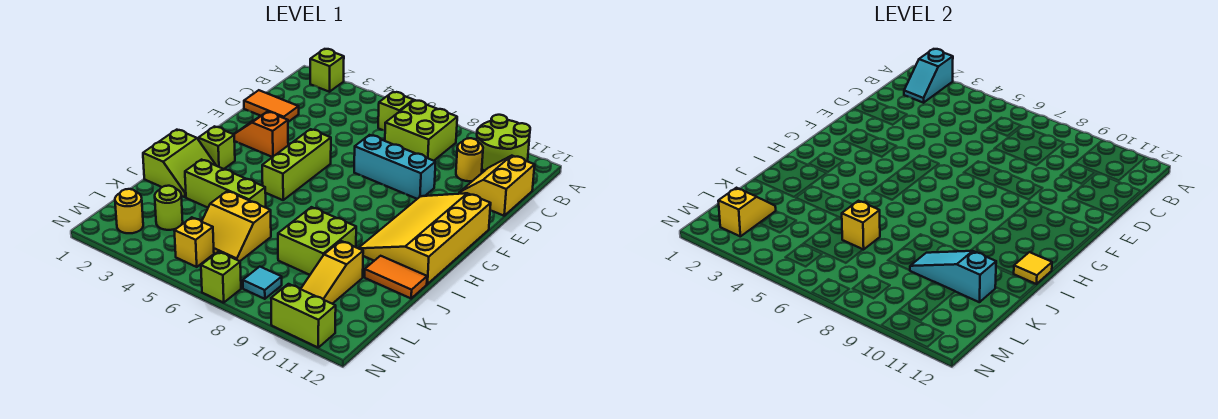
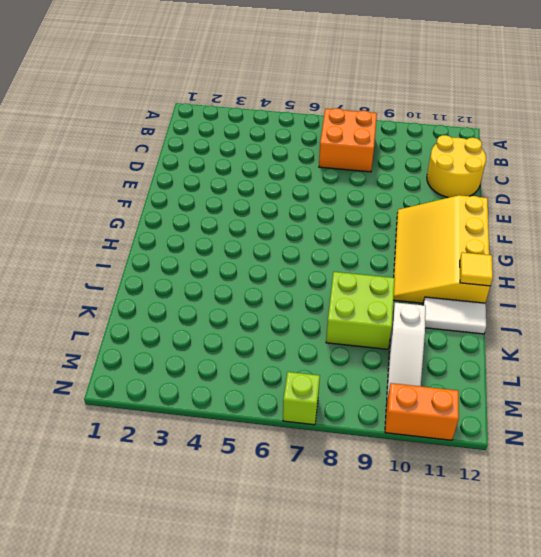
orange 2x2 brick [319,108,377,172] -> lime 2x2 brick [385,100,457,161]
yellow 2x2 round brick [427,135,486,198] -> yellow 2x2 slope [459,156,535,216]
white 1x2 tile [423,297,486,334] -> orange 1x2 tile [365,256,427,298]
white 1x3 slope [387,303,426,399] -> yellow 1x3 slope [301,241,363,304]
orange 1x2 brick [385,383,459,440] -> lime 1x2 brick [271,284,336,347]
none -> lime 1x1 brick [310,49,344,92]
none -> lime 2x2 round brick [477,115,530,171]
none -> lime 1x1 brick [378,92,413,131]

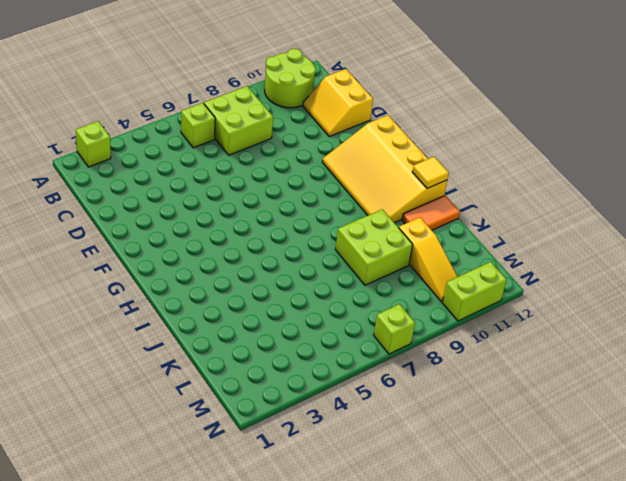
none -> yellow 1x1 round brick [456,138,483,181]
none -> orange 1x2 tile [244,90,299,122]
none -> cyan 1x3 brick [354,135,436,199]

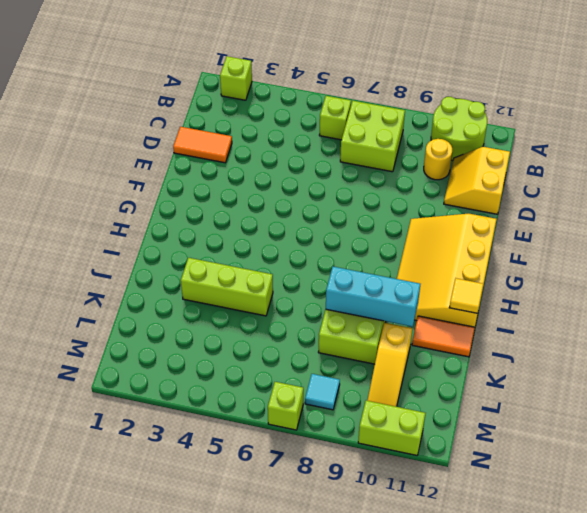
cyan 1x3 brick [326,267,420,327] -> cyan 1x3 brick moved to [354,135,436,199]
none -> orange 1x2 slope [234,112,288,157]
none -> lime 1x3 brick [262,129,331,200]
none -> lime 1x1 brick [198,126,235,169]

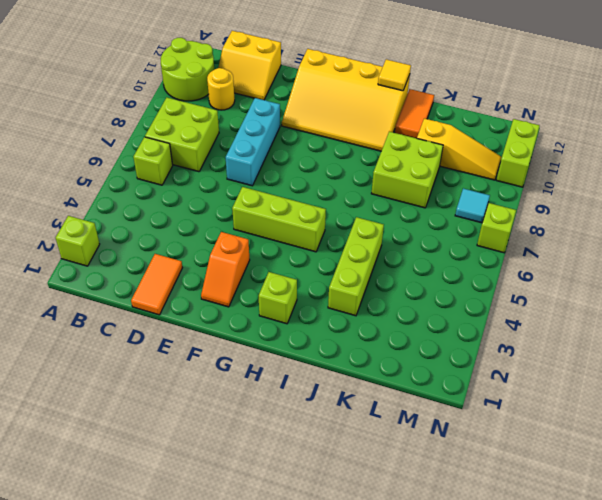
none -> lime 2x2 slope [143,130,216,197]
none -> yellow 2x2 slope [202,191,271,261]
none -> lime 1x1 round brick [155,186,183,230]

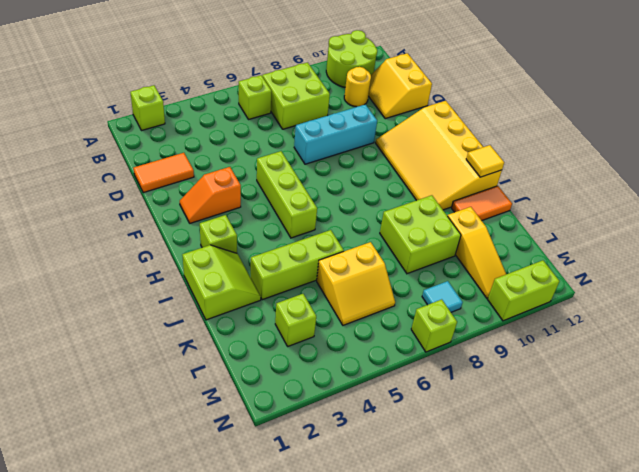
lime 1x1 brick [275,294,316,346] -> lime 1x1 round brick [155,186,183,230]
none -> yellow 1x1 round brick [115,189,143,233]
none -> yellow 1x1 brick [174,217,214,267]
none -> cyan 1x2 slope [904,49,953,103]

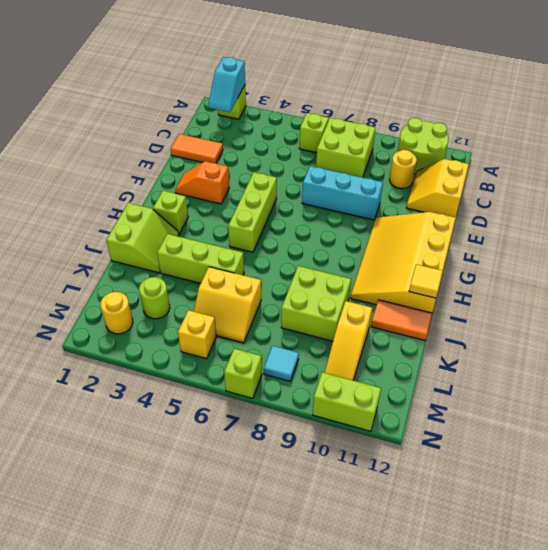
none -> yellow 1x1 brick [842,201,880,250]
none -> cyan 1x3 slope [910,251,996,302]
none -> yellow 1x2 slope [718,188,776,236]

